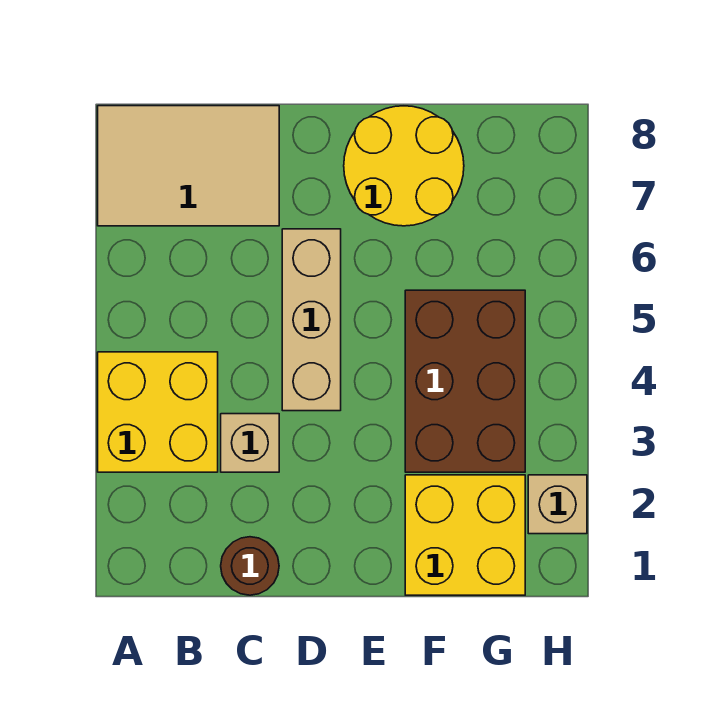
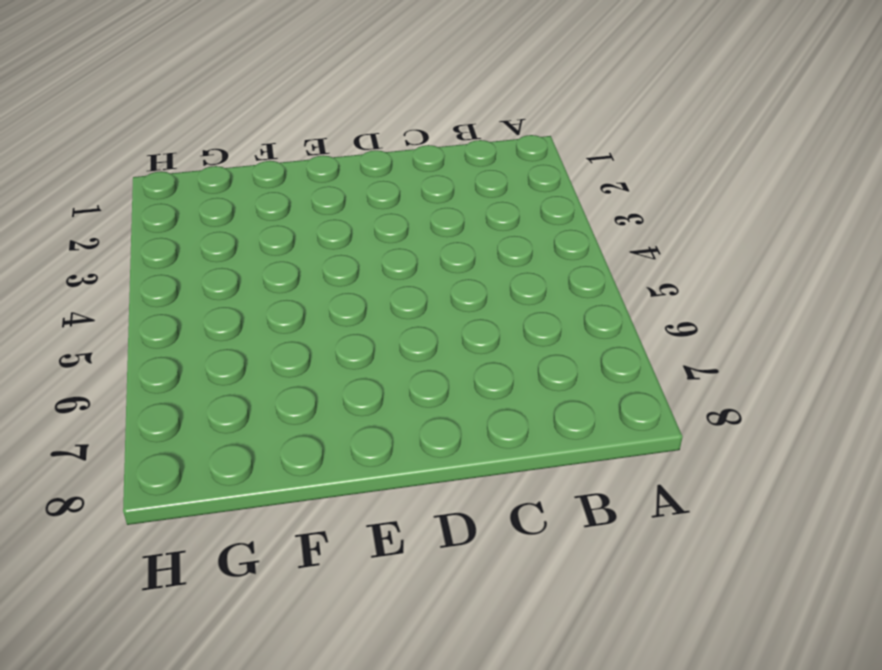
none -> yellow 2x2 brick [98,352,218,472]
none -> tan 2x3 tile [98,106,279,226]

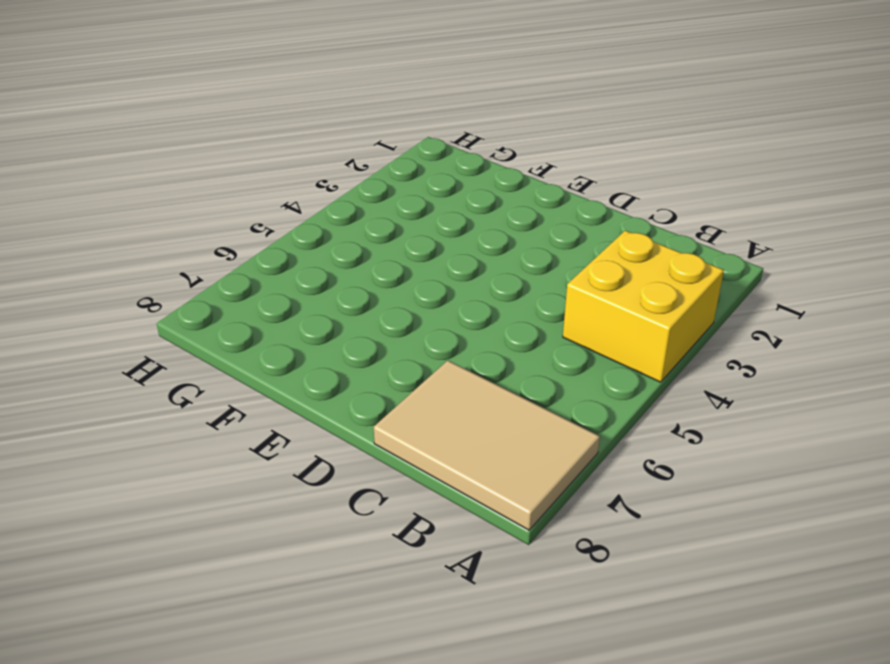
none -> brown 1x1 round brick [221,537,279,595]
none -> tan 1x1 brick [221,414,279,472]

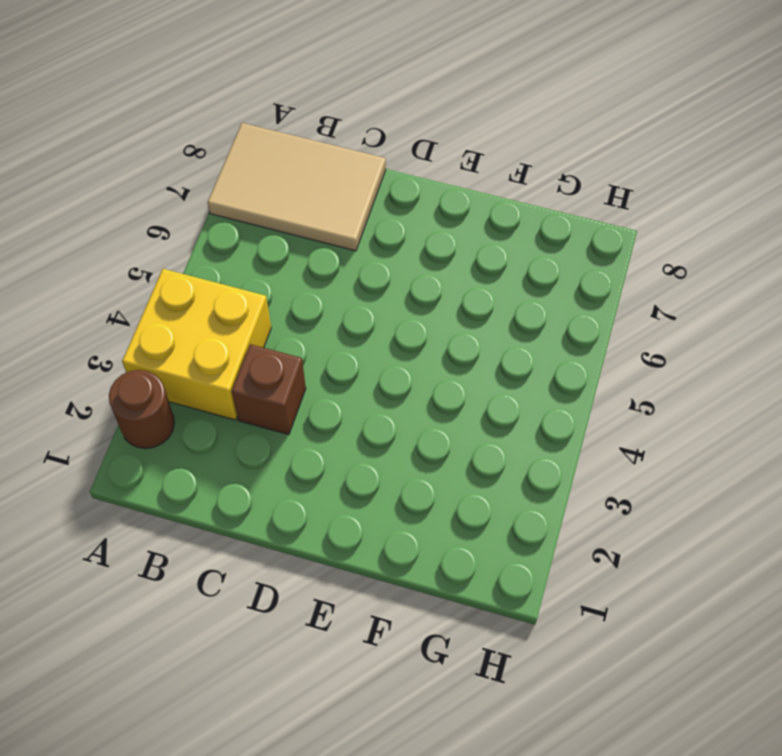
brown 1x1 round brick [109,370,174,449] -> brown 1x1 round brick moved to [221,537,279,595]
brown 1x1 brick [232,344,306,435] -> tan 1x1 brick [221,414,279,472]
none -> tan 1x3 brick [282,229,341,411]
none -> yellow 2x2 round brick [344,106,464,226]

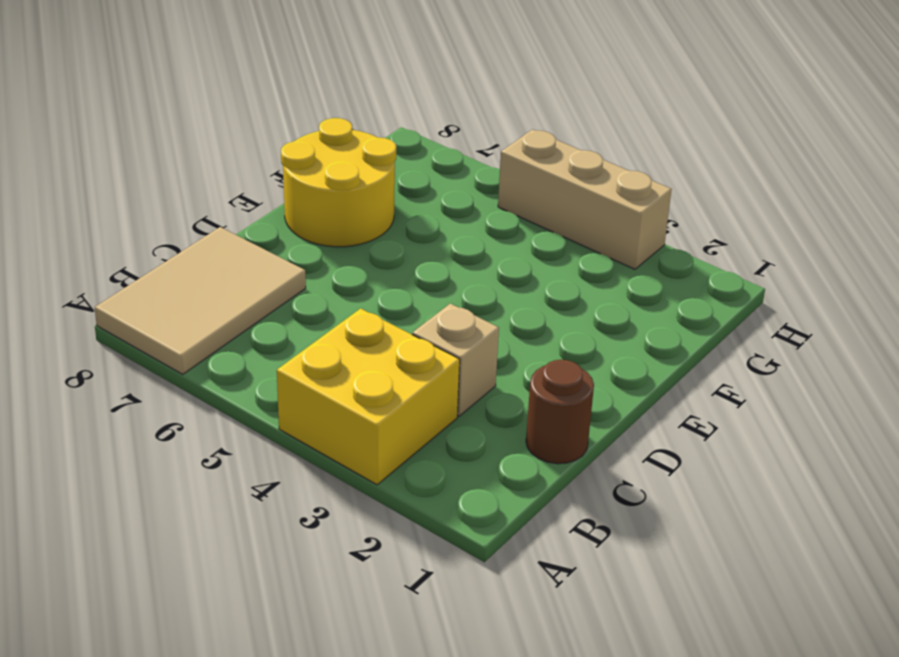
tan 1x3 brick [498,130,672,269] -> tan 1x3 brick moved to [282,229,341,411]
none -> yellow 2x2 brick [405,475,525,595]
none -> brown 2x3 brick [405,290,525,472]

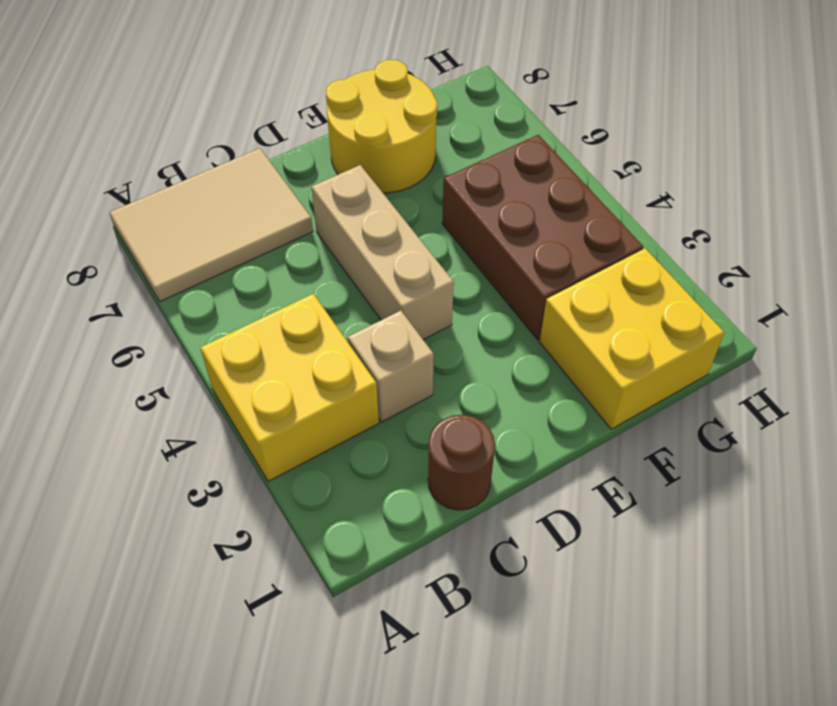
none -> tan 1x1 brick [528,475,587,534]

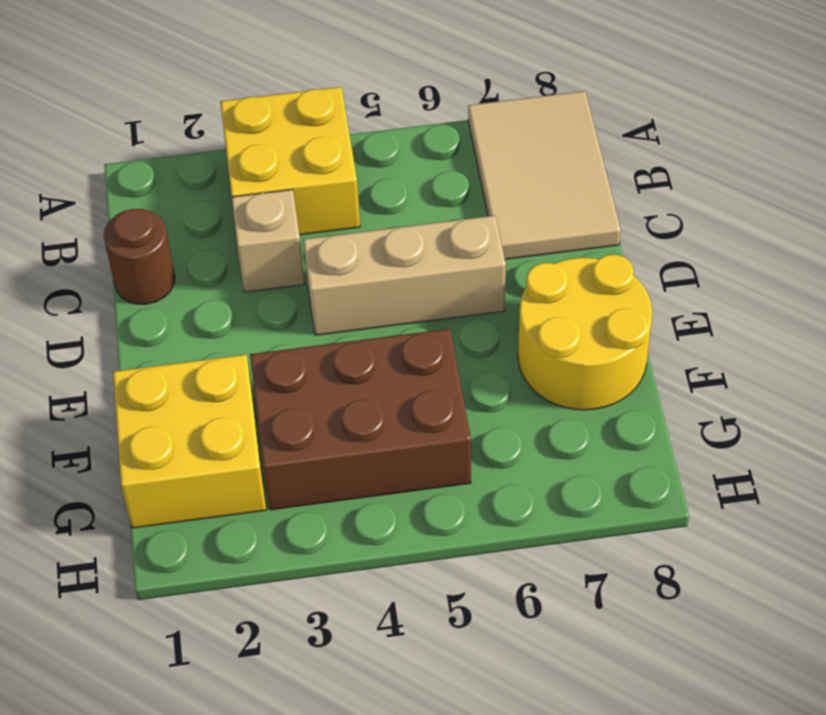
none -> tan 1x1 brick [528,475,587,534]

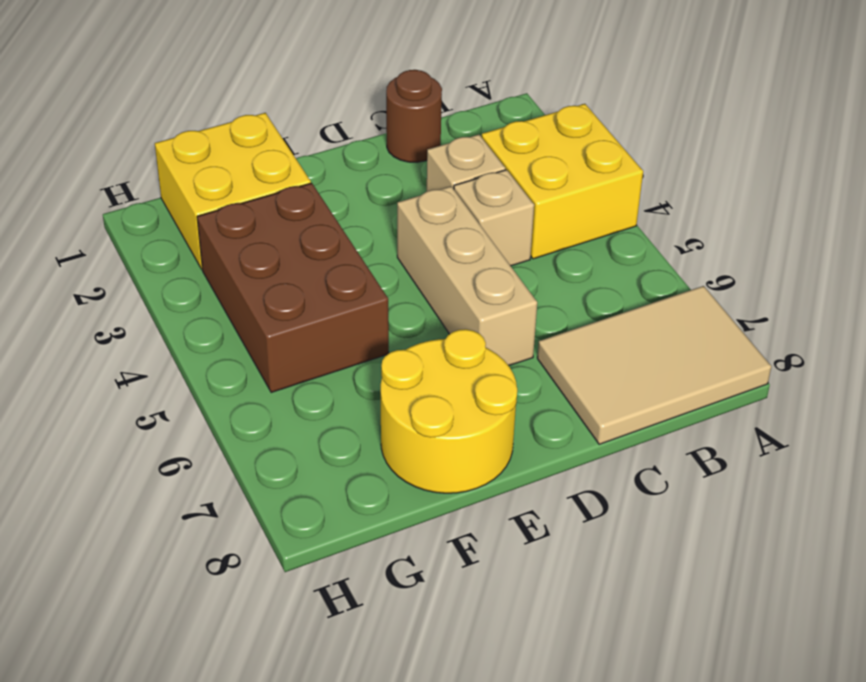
tan 1x1 brick [454,170,534,266] -> tan 1x1 brick moved to [528,475,587,534]

